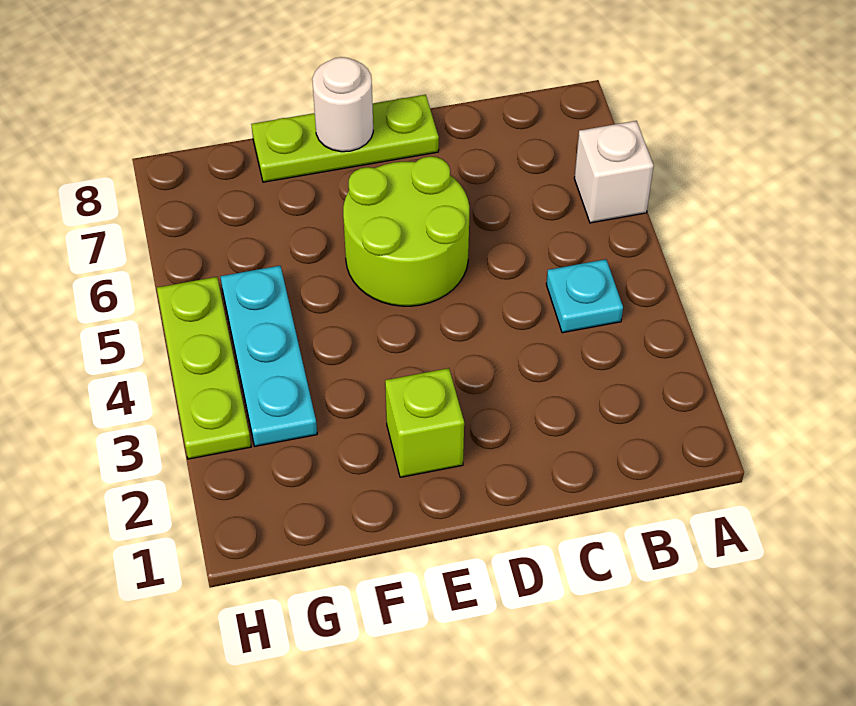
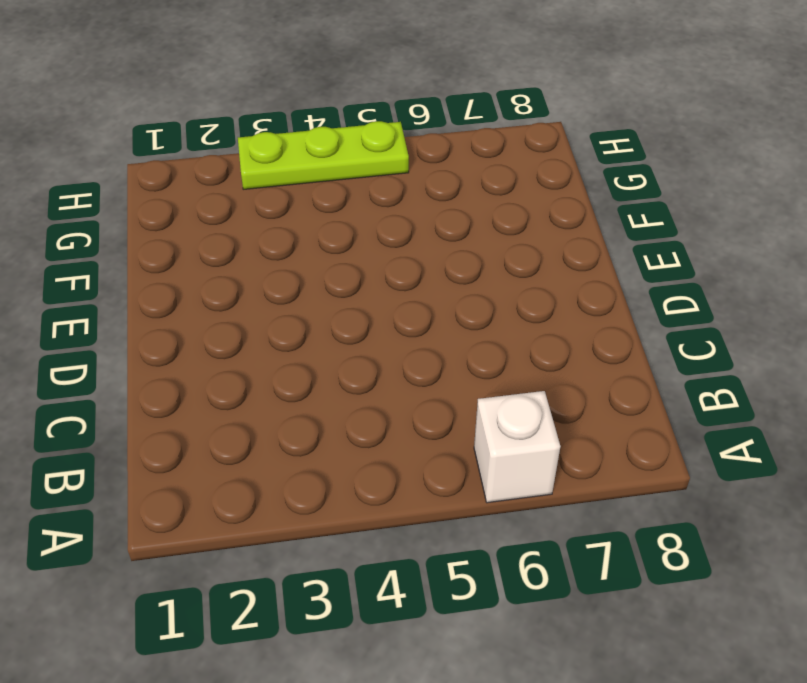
none -> cyan 1x1 plate [546,259,623,333]
none -> lime 2x2 round brick [343,156,469,306]

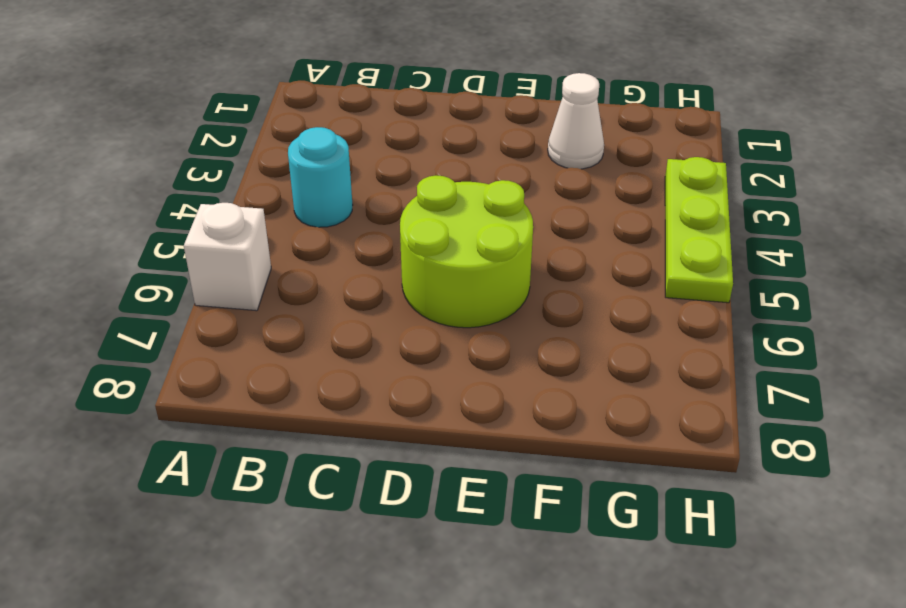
cyan 1x1 round brick [288,127,353,227] -> cyan 1x1 plate [546,259,623,333]
white 1x1 cone [548,73,604,169] -> none
none -> lime 1x3 plate [251,95,439,182]
none -> lime 1x1 brick [385,368,464,477]

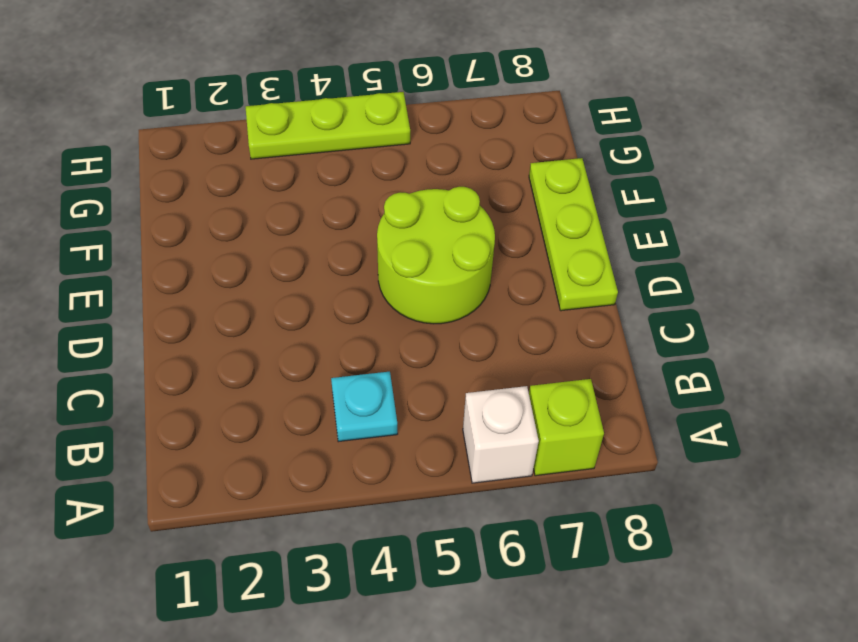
lime 1x1 brick [529,379,604,476] -> lime 1x1 brick moved to [385,368,464,477]
none -> cyan 1x3 plate [221,266,317,446]
none -> white 1x1 round brick [312,57,373,152]

